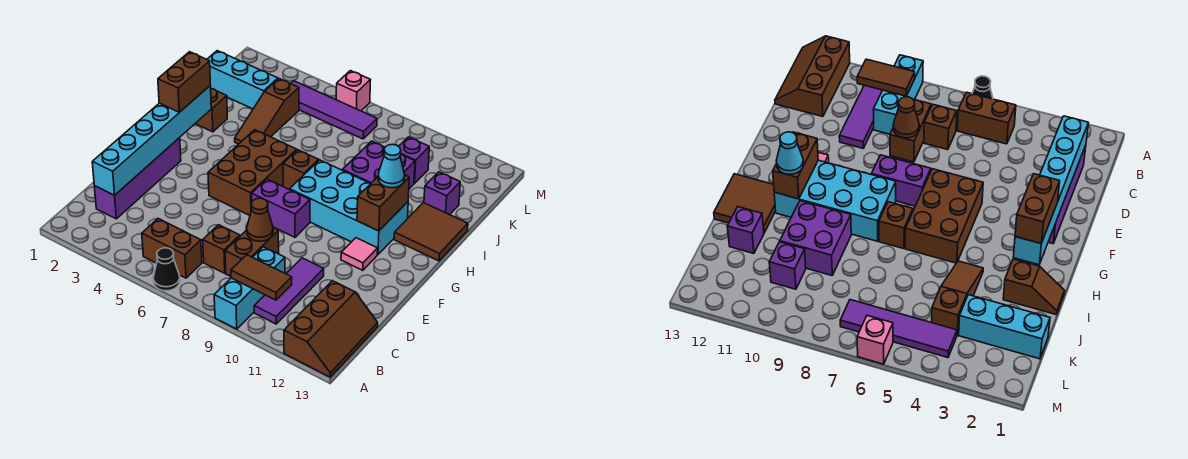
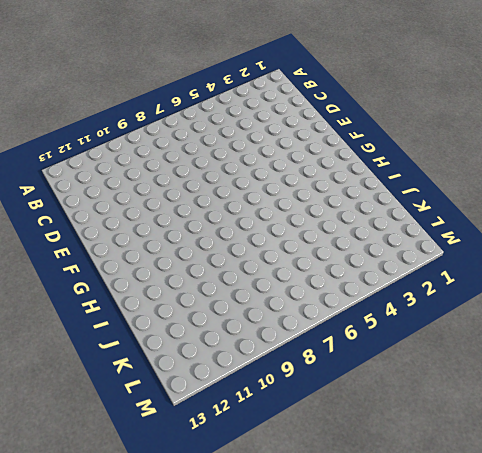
none -> black 1x1 cone [153,248,180,291]
none -> cyan 1x3 brick [214,247,285,329]
none -> brown 2x3 slope [284,281,378,377]

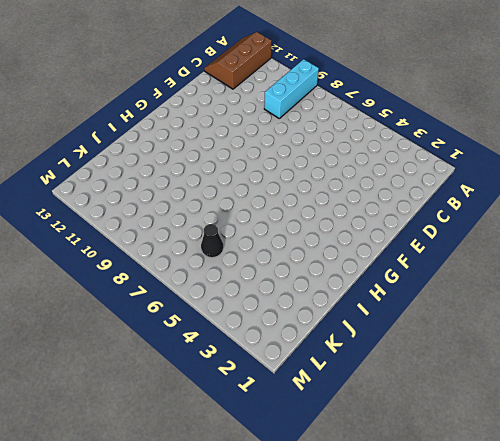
black 1x1 cone [201,224,223,258] -> black 1x1 cone moved to [153,248,180,291]
none -> brown 1x2 brick [142,219,202,278]
none -> purple 1x3 tile [254,258,324,324]
none -> purple 1x4 brick [94,138,181,219]

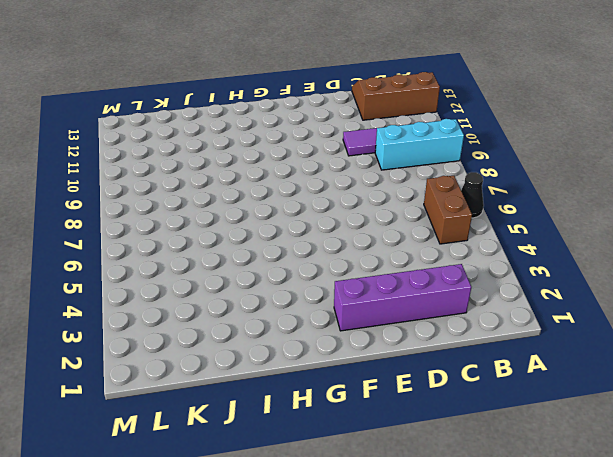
none -> brown 1x1 brick [203,225,240,273]
none -> brown 1x2 brick [225,228,279,276]
none -> brown 2x3 brick [208,130,297,215]

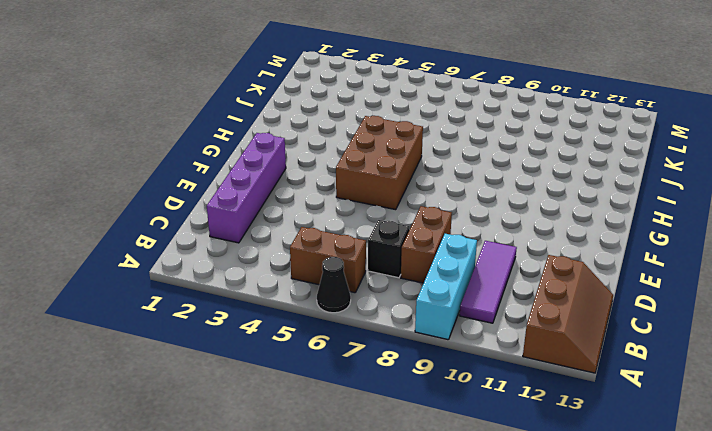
black 1x1 brick [368,220,410,278] -> brown 1x1 brick [203,225,240,273]
none -> purple 1x2 brick [252,179,310,237]
none -> pink 1x1 tile [341,238,378,270]
none -> cyan 2x4 brick [290,160,408,255]

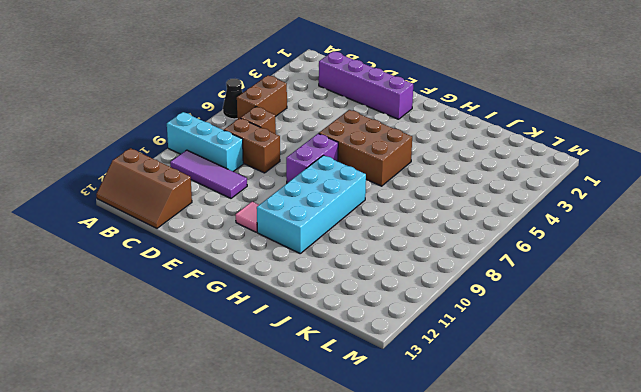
none -> brown 1x1 brick [283,150,319,190]
none -> brown 2x2 tile [394,203,468,261]
none -> brown 1x2 slope [195,89,227,132]

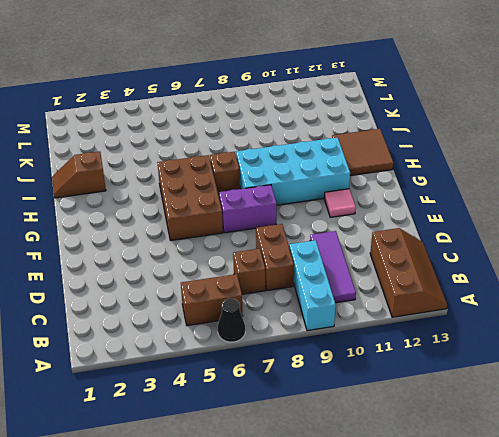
none -> purple 1x4 brick [94,138,181,219]
none -> brown 1x3 slope [235,79,299,144]
none -> purple 2x2 brick [342,141,415,189]

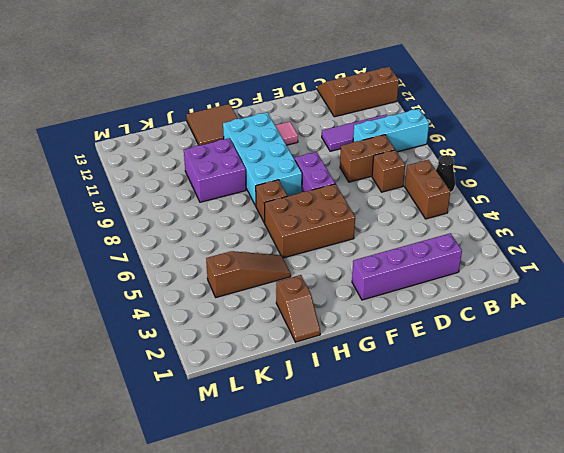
none -> purple 1x1 brick [424,172,460,215]
none -> cyan 1x3 brick [207,51,278,109]
none -> purple 1x1 brick [399,137,429,183]

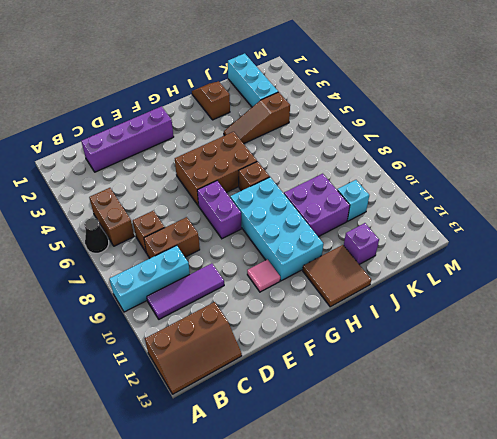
cyan 1x1 brick [337,180,369,221] -> purple 1x1 brick [399,137,429,183]
none -> purple 1x4 tile [291,81,377,139]
none -> pink 1x1 brick [336,71,371,111]
none -> brown 1x2 tile [231,255,292,300]

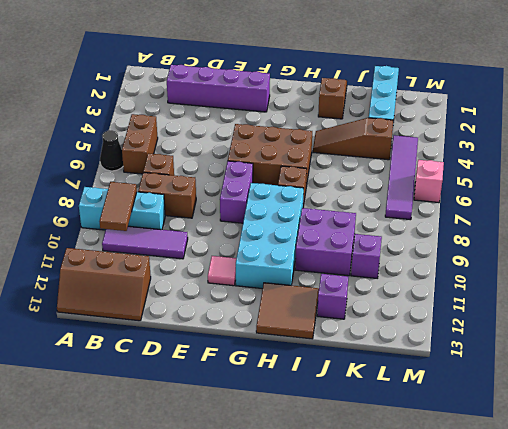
none -> cyan 1x6 brick [92,86,211,195]
none -> brown 1x1 cone [247,198,273,241]
none -> brown 1x2 brick [357,175,409,231]

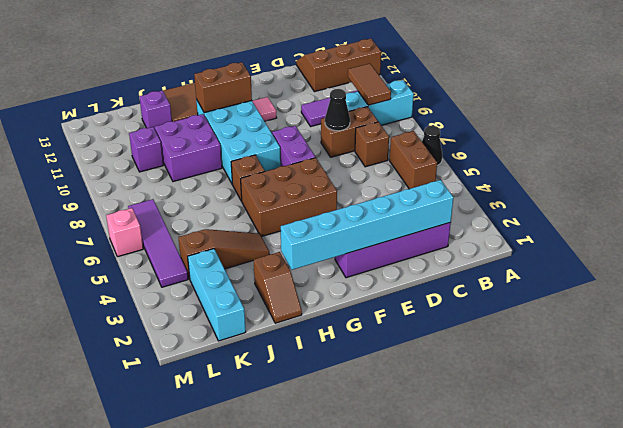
black 1x1 cone [325,89,350,131] -> brown 1x1 cone [247,198,273,241]
none -> brown 1x2 brick [158,52,210,112]
none -> cyan 1x1 cone [378,144,405,188]

